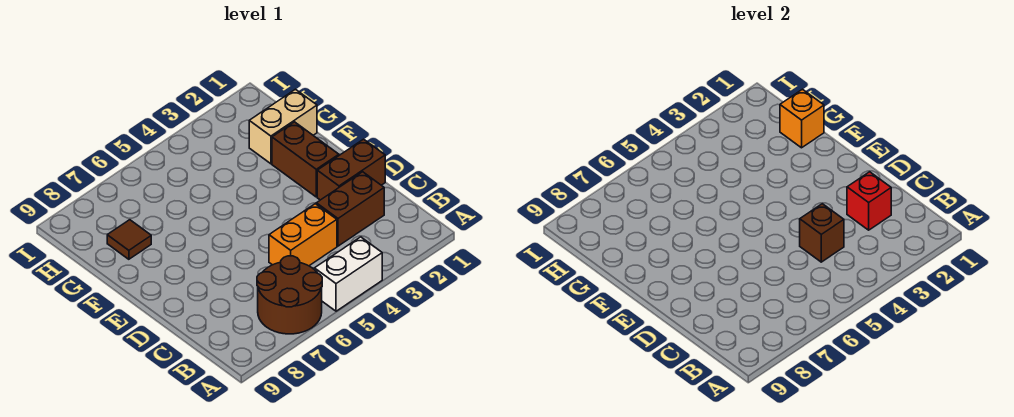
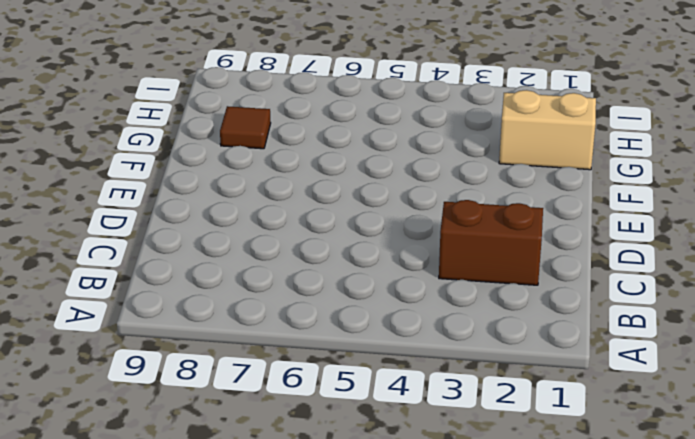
none -> white 1x2 brick [314,237,382,311]
none -> brown 2x2 round brick [257,256,322,334]

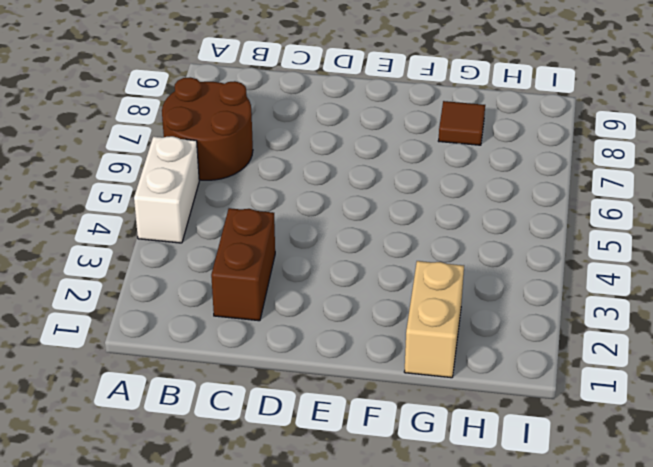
none -> orange 1x2 brick [269,204,337,266]
none -> brown 1x2 brick [317,139,385,200]

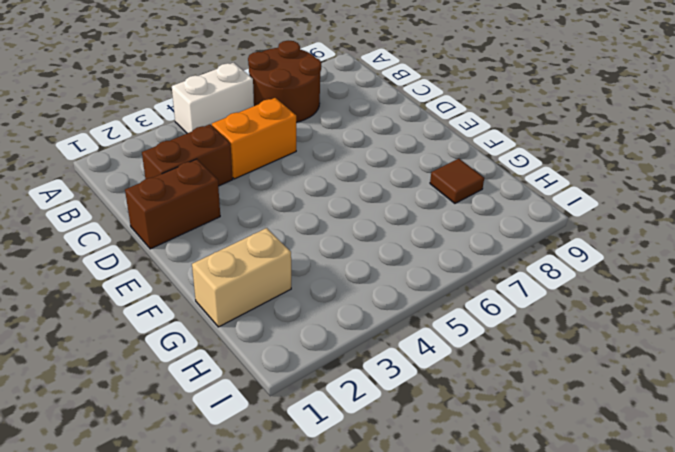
none -> brown 1x2 brick [272,122,339,197]
none -> red 1x1 brick [847,172,891,230]

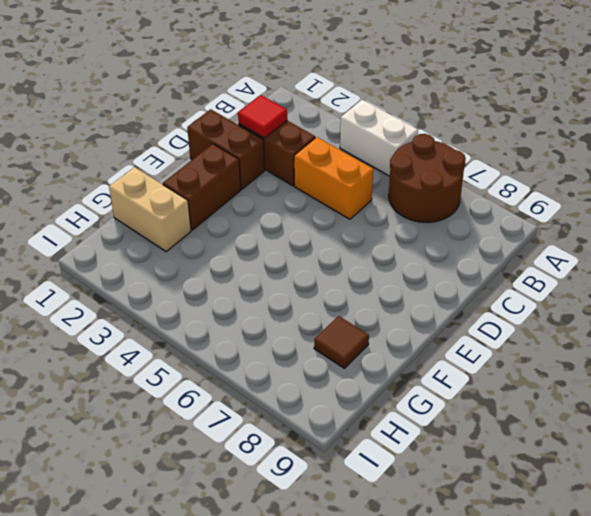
red 1x1 tile [238,95,287,138] -> red 1x1 brick [847,172,891,230]
none -> brown 1x1 brick [800,204,844,262]
none -> orange 1x1 brick [780,89,824,148]

